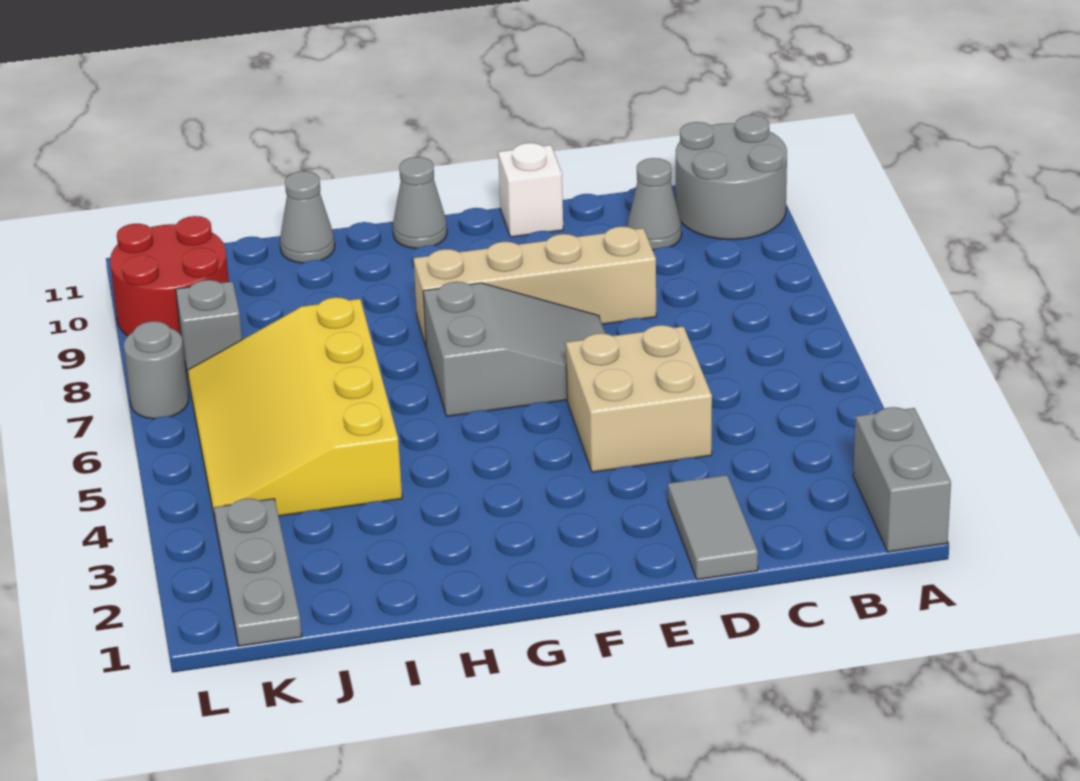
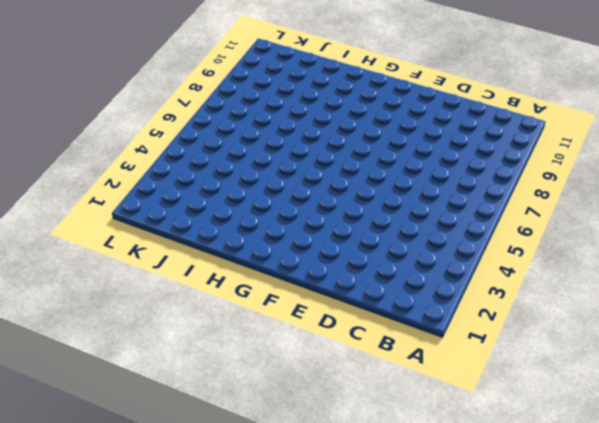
none -> grey 1x2 brick [853,407,951,552]
none -> grey 2x2 round brick [676,115,787,239]
none -> grey 1x1 cone [627,158,682,250]

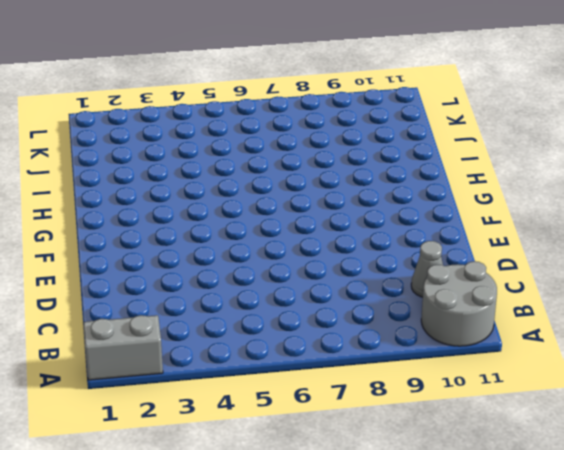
none -> grey 1x2 tile [668,475,758,580]
none -> tan 2x2 brick [566,325,712,472]
none -> tan 1x4 brick [413,226,656,346]

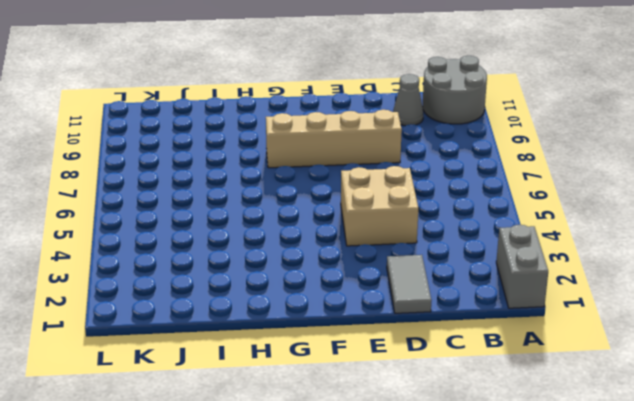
none -> grey 2x3 slope [423,282,606,416]
none -> white 1x1 brick [498,143,563,237]
none -> grey 1x1 cone [393,157,447,248]

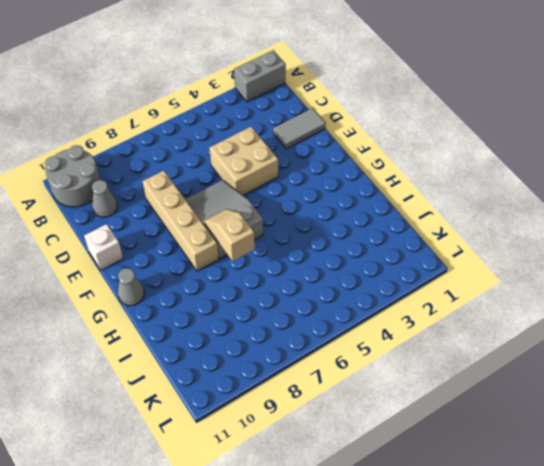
tan 1x2 slope [205,209,255,261] -> none
none -> yellow 3x4 slope [187,297,402,524]
none -> grey 1x1 cone [280,171,335,263]
none -> grey 1x3 plate [214,499,302,646]

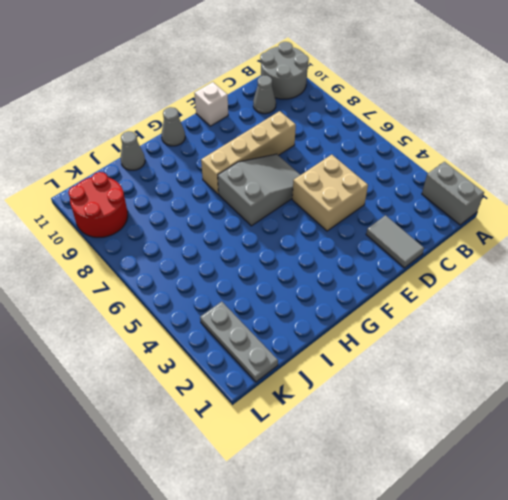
none -> yellow 3x4 slope [187,297,402,524]
none -> grey 1x1 brick [176,280,242,375]
none -> grey 1x1 round brick [124,321,189,419]

